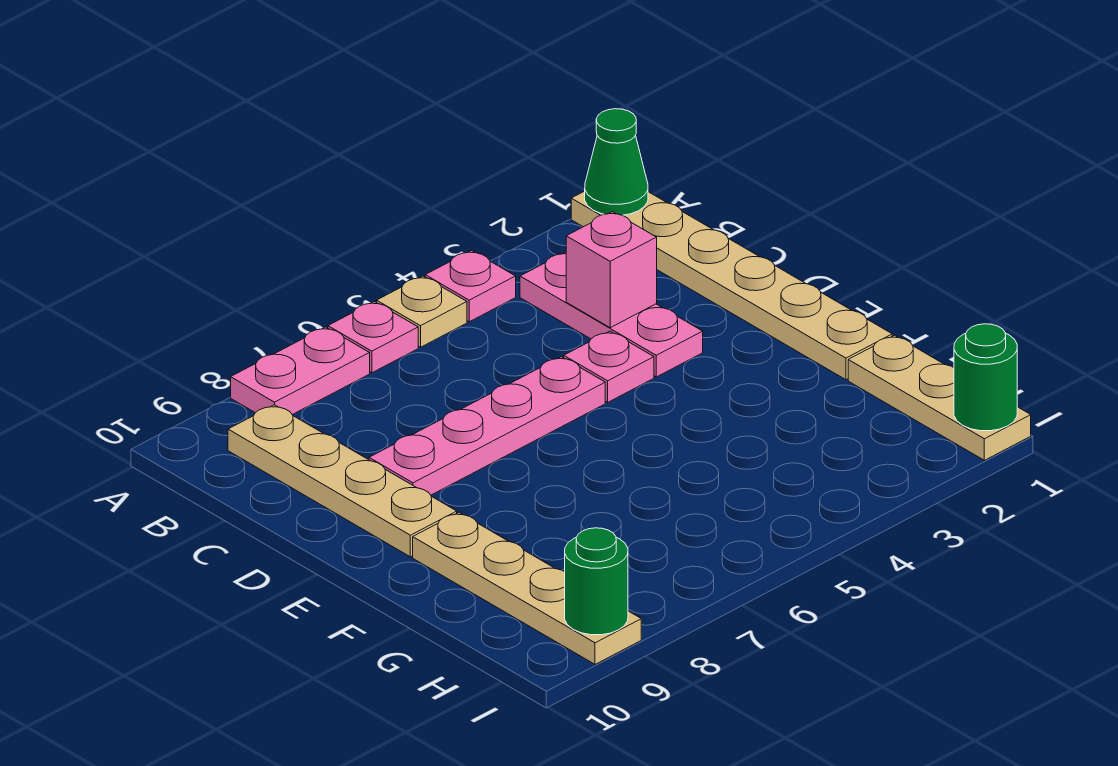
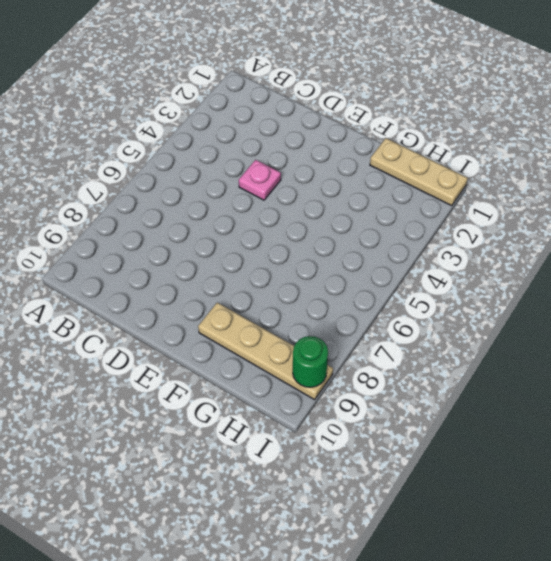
none -> tan 1x6 plate [571,191,892,380]
none -> pink 1x1 plate [425,251,516,322]
none -> tan 1x1 plate [377,276,467,347]

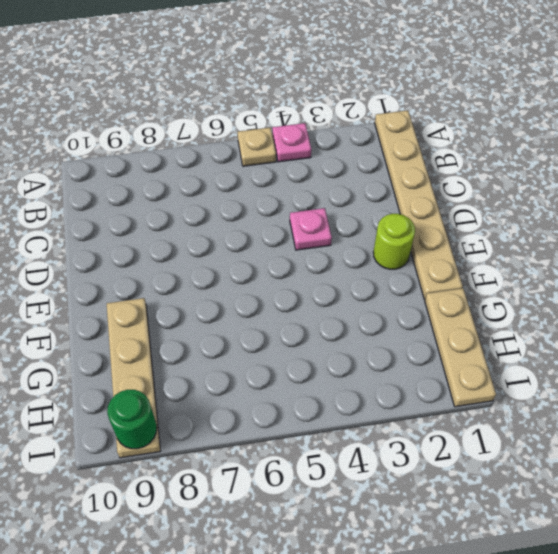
lime 1x1 round brick [373,214,415,269] -> none
none -> pink 1x1 plate [328,302,418,373]
none -> pink 1x2 plate [231,327,370,415]
none -> pink 1x3 plate [520,252,703,377]

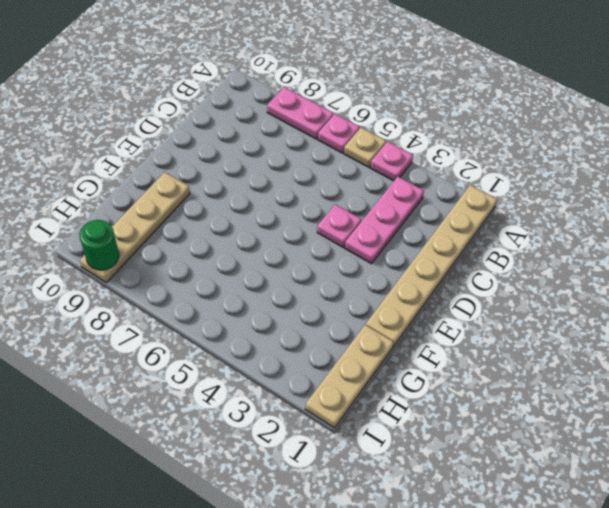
none -> tan 1x4 plate [228,405,457,557]
none -> pink 1x4 plate [369,357,605,495]
none -> green 1x1 cone [585,109,648,215]

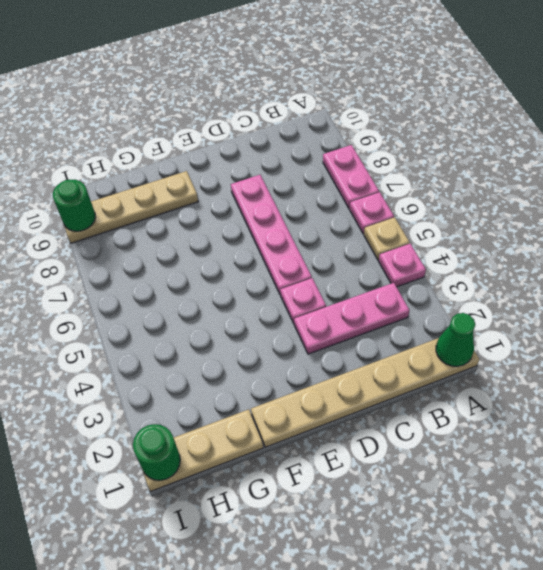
none -> tan 1x4 plate [228,405,457,557]
none -> pink 1x1 brick [566,212,657,328]

